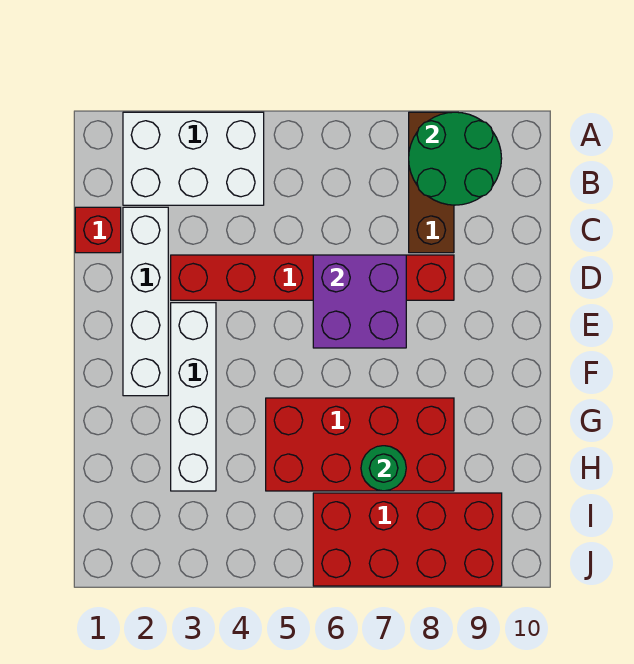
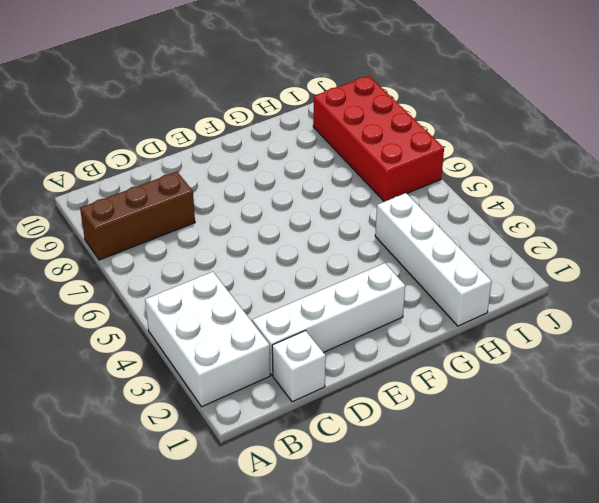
white 1x1 brick [272,331,326,402] -> red 1x1 brick [75,207,121,253]
white 1x4 brick [375,193,492,326] -> white 1x4 brick turned to [171,303,216,491]
none -> red 1x6 brick [171,255,454,300]
none -> red 2x4 brick [266,398,454,491]

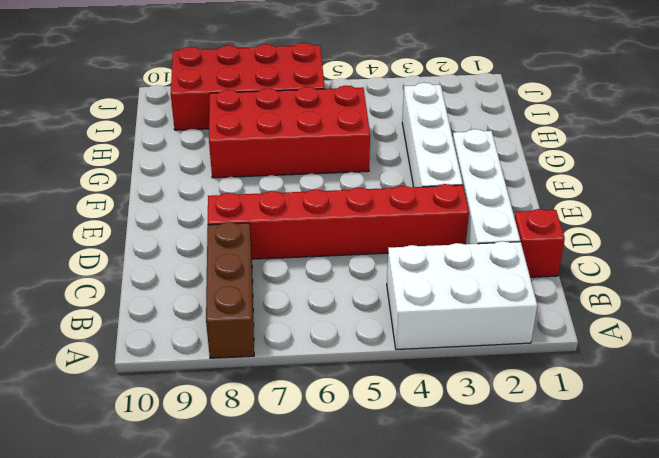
none -> green 2x2 round brick [409,112,502,205]
none -> purple 2x2 brick [313,255,406,348]

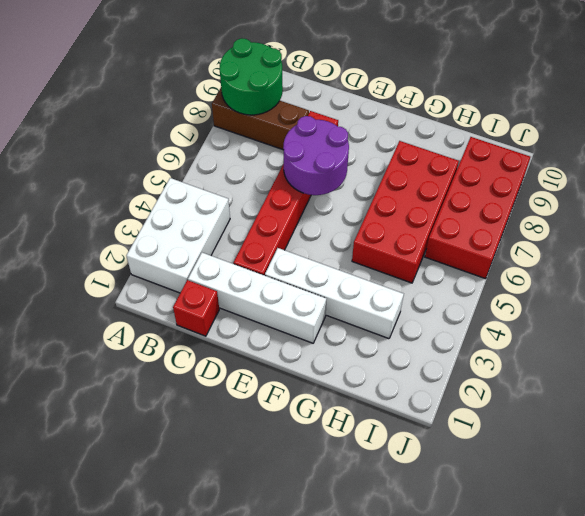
purple 2x2 round brick [283,116,349,195] -> purple 2x2 brick [313,255,406,348]
none -> green 1x1 round brick [361,446,406,491]

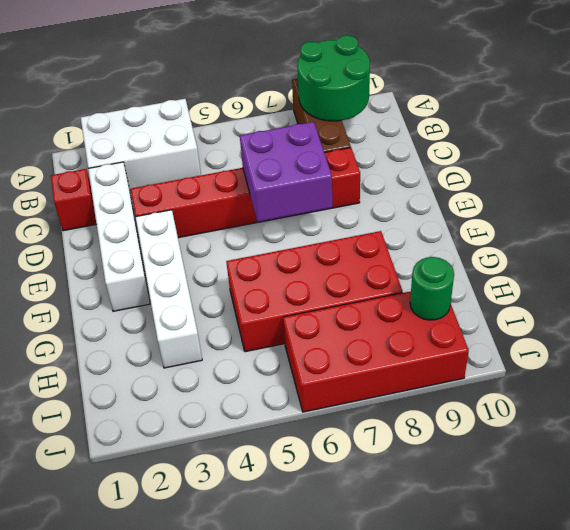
green 1x1 round brick [410,257,454,320] -> green 1x1 round brick moved to [361,446,406,491]

